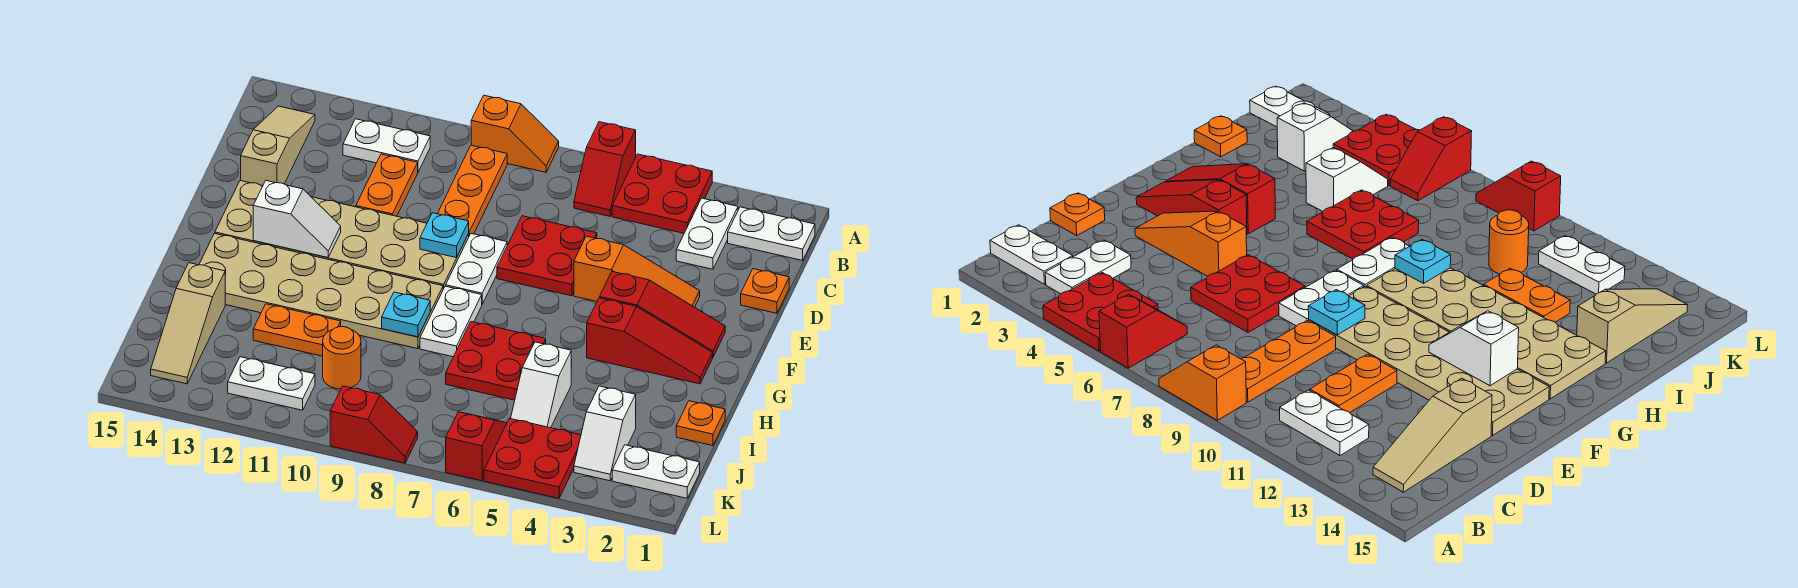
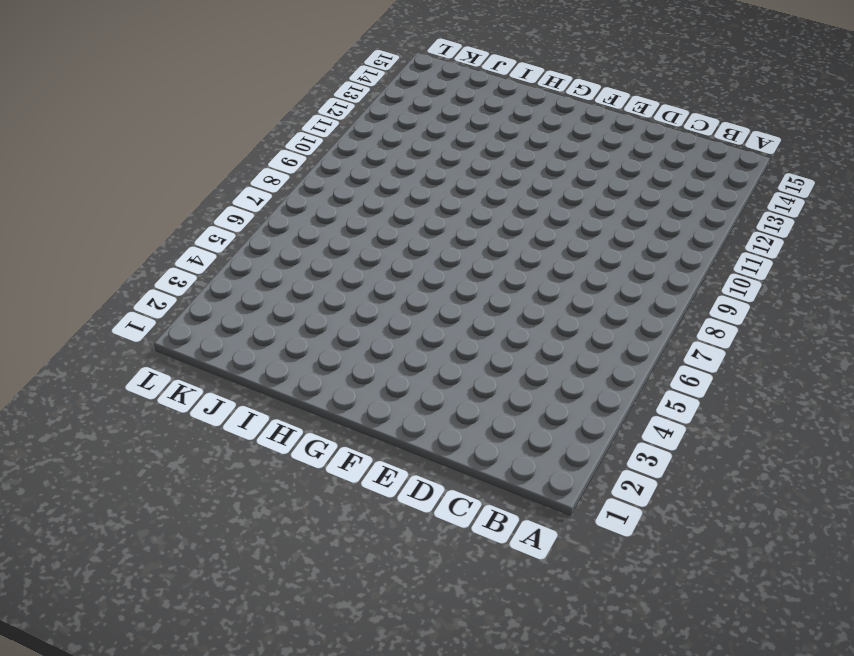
none -> red 2x2 plate [612,154,712,233]
none -> red 1x2 slope [574,122,636,216]
none -> orange 1x2 slope [471,95,559,172]
none -> white 1x2 plate [728,207,815,261]

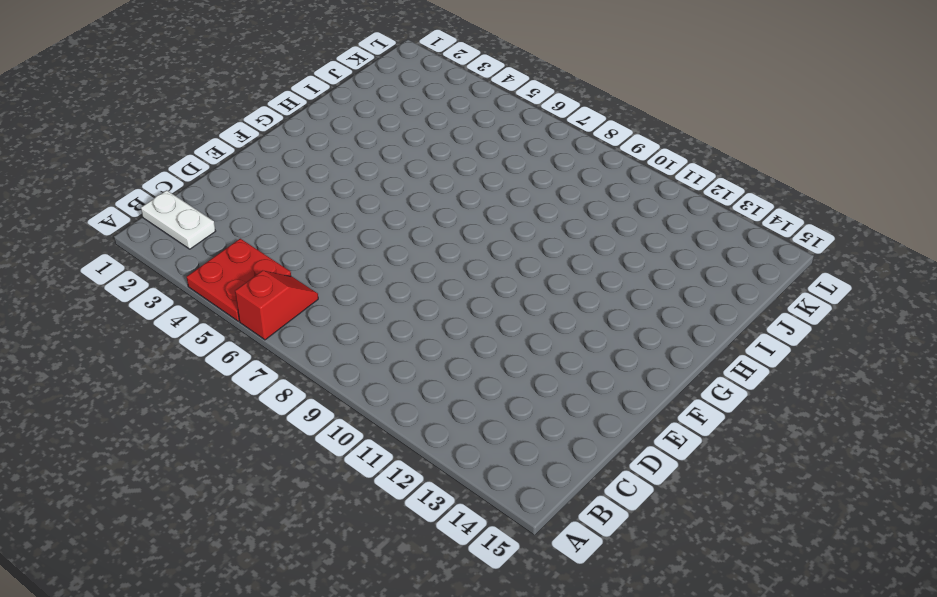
none -> orange 1x2 slope [471,95,559,172]
none -> white 1x2 plate [676,198,738,269]
none -> orange 1x3 plate [438,145,507,235]
none -> white 1x2 plate [343,119,430,172]

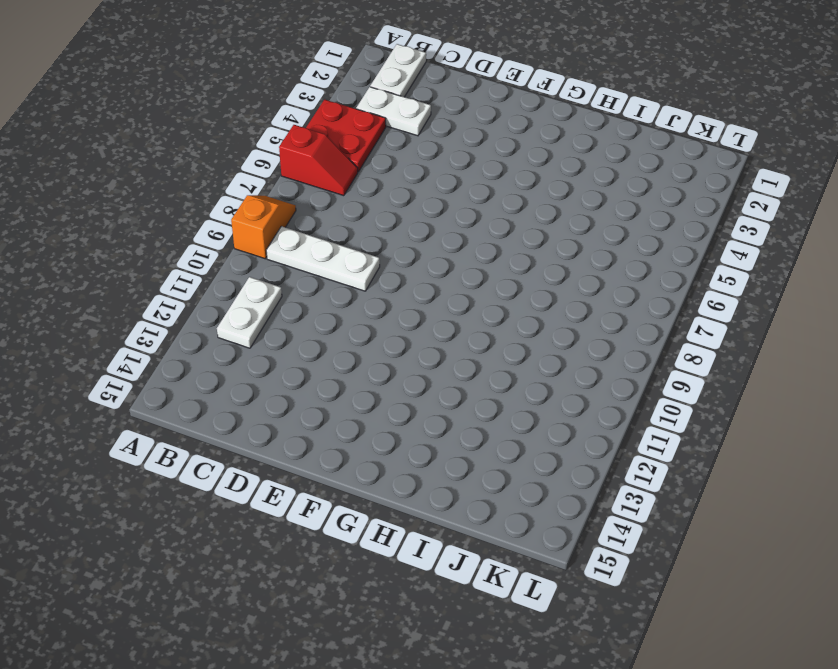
white 1x3 plate [266,226,380,291] -> orange 1x3 plate [438,145,507,235]
none -> tan 1x3 slope [241,106,315,186]
none -> orange 1x2 plate [356,154,418,216]
none -> orange 1x1 plate [741,269,789,313]
none -> red 2x2 plate [497,216,597,296]

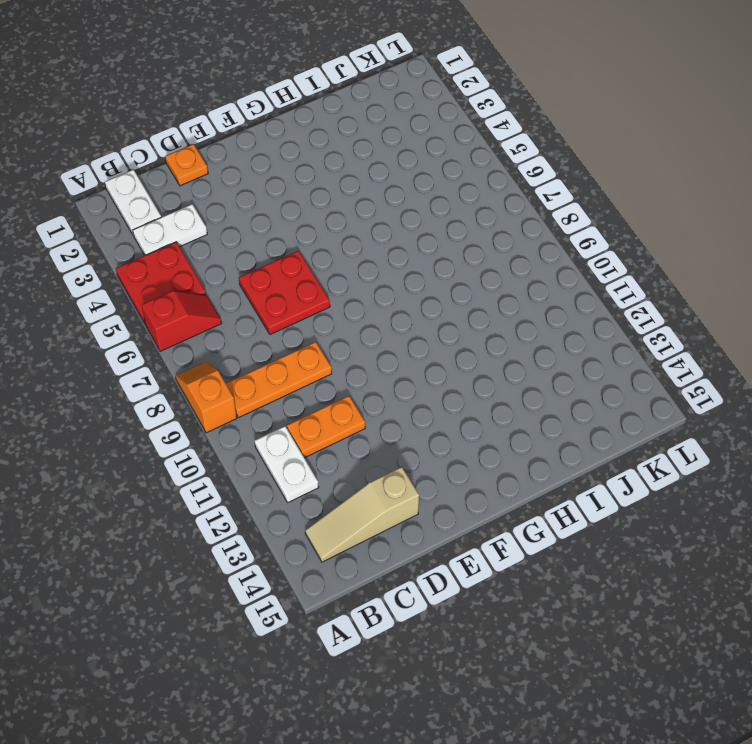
none -> orange 1x3 slope [574,236,700,307]
none -> white 1x2 plate [446,234,507,304]
none -> tan 2x6 plate [215,181,469,289]
none -> red 1x3 slope [600,272,725,357]

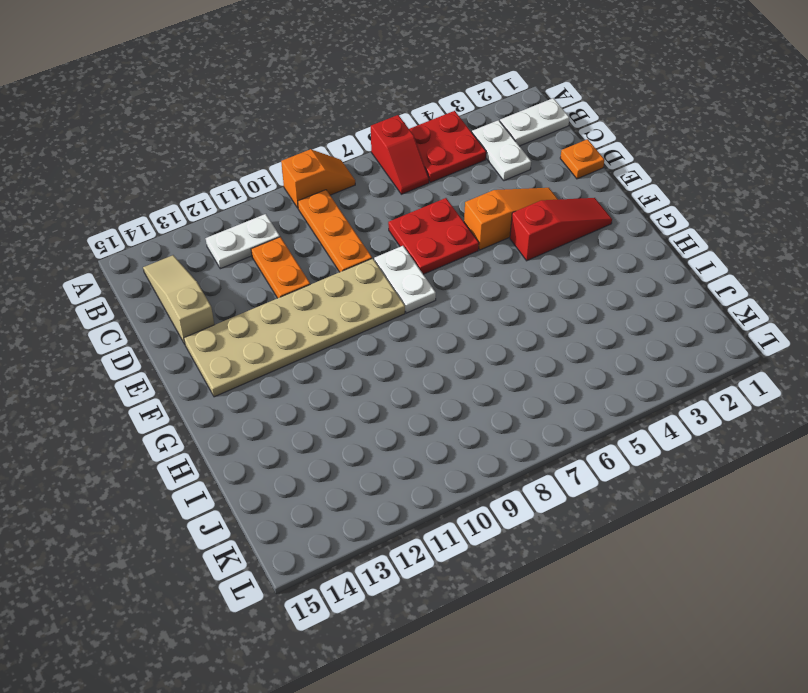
none -> red 1x3 slope [587,298,712,384]
none -> white 1x2 plate [420,286,482,357]
none -> tan 2x6 plate [199,233,443,349]
none -> red 2x2 plate [446,322,546,400]

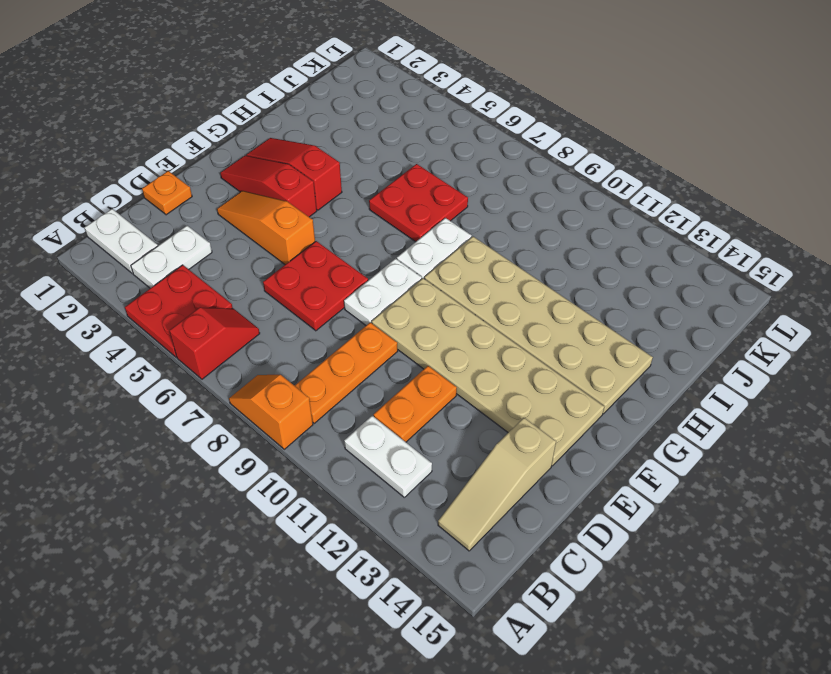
none -> orange 1x1 plate [676,401,725,446]
none -> white 1x2 slope [511,342,571,428]
none -> orange 1x2 plate [253,304,341,356]
none -> tan 1x3 slope [151,263,225,384]

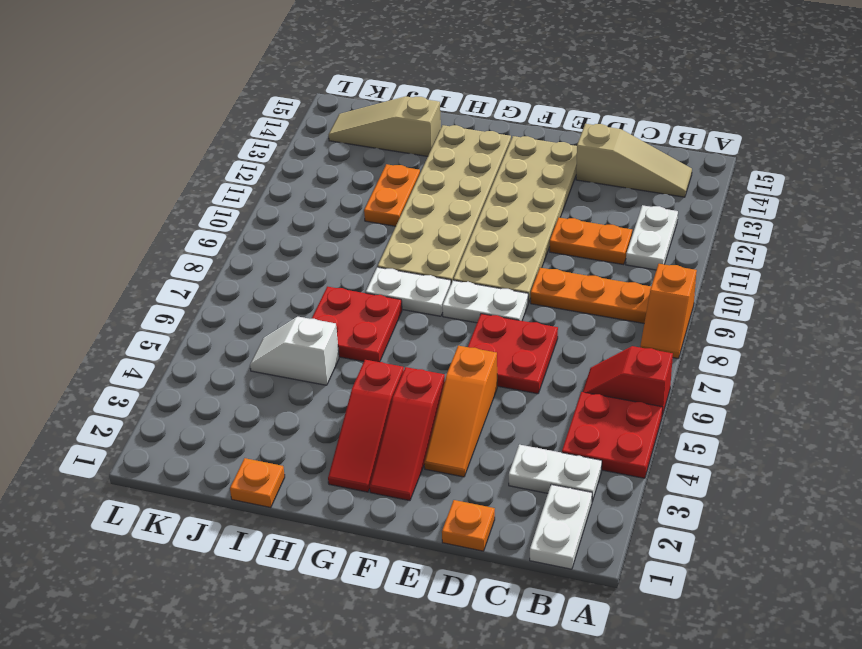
none -> white 1x2 slope [574,386,636,481]
none -> orange 1x1 round brick [323,327,361,389]
none -> white 1x2 plate [612,445,700,498]
none -> red 2x2 plate [484,418,581,498]

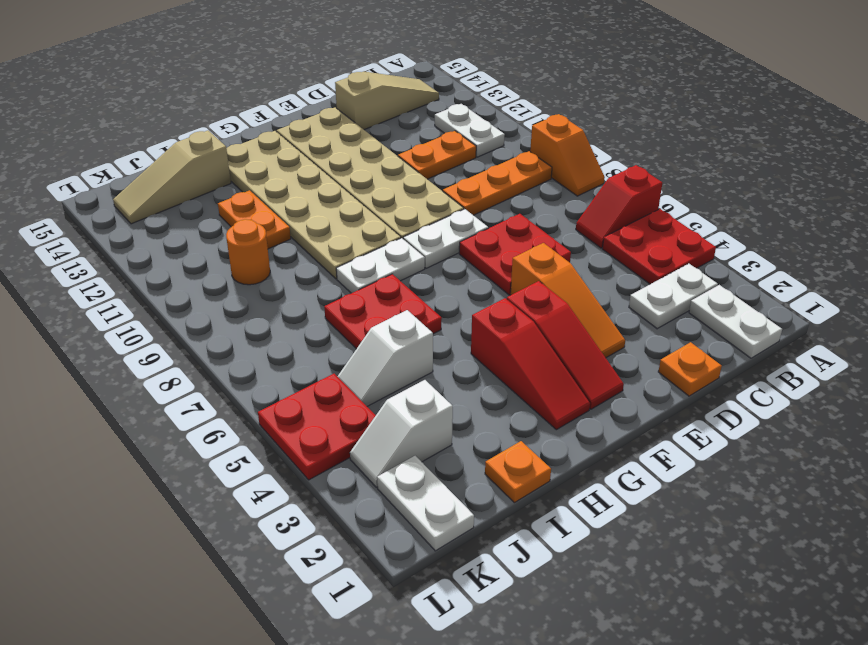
none -> red 1x2 slope [446,412,507,481]
none -> white 1x2 plate [228,357,315,410]
none -> red 1x2 slope [330,386,418,463]
none -> cyan 1x1 plate [420,213,469,258]

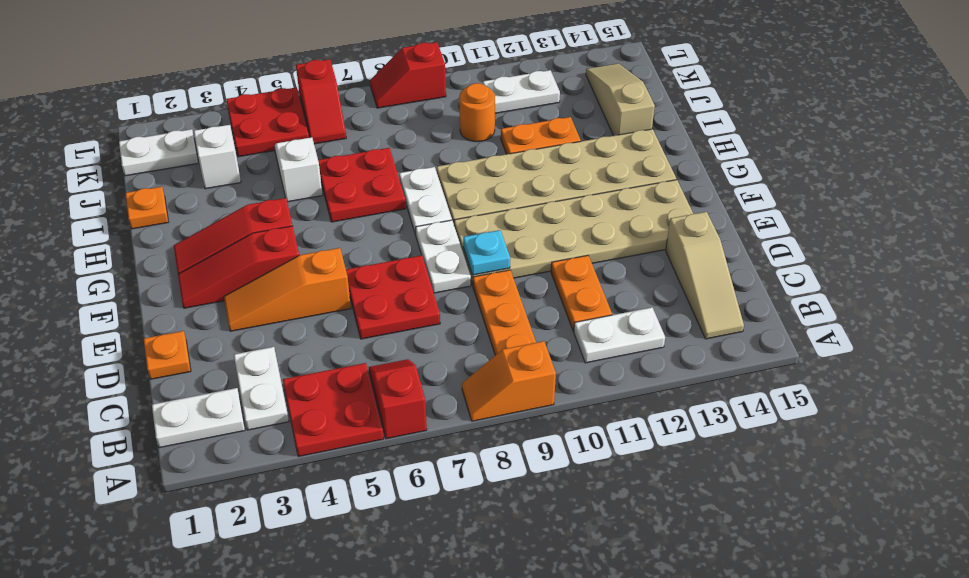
none -> white 1x2 slope [253,181,341,257]
none -> cyan 1x1 plate [382,292,430,337]

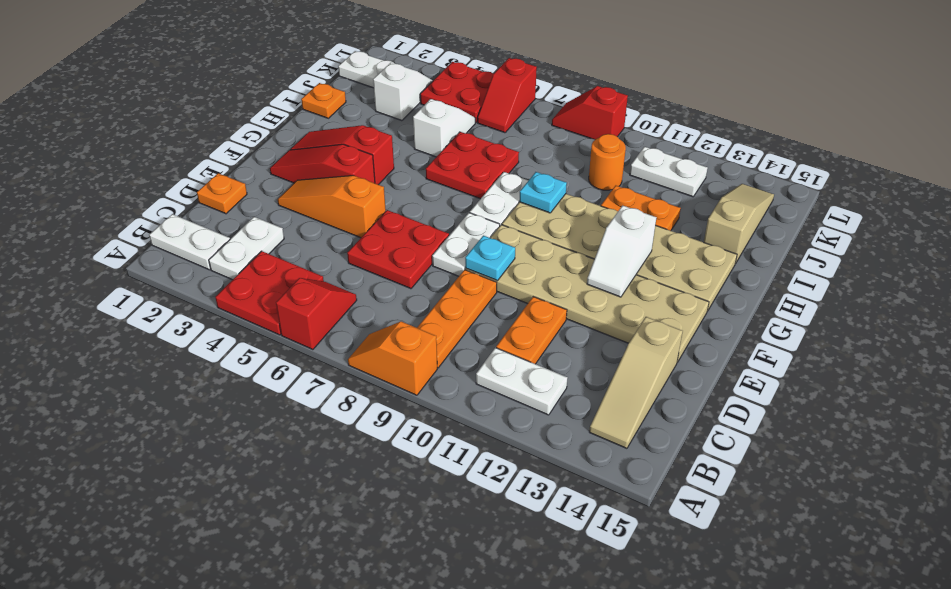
white 1x2 slope [587,205,656,297] -> white 1x2 slope turned to [253,181,341,257]

